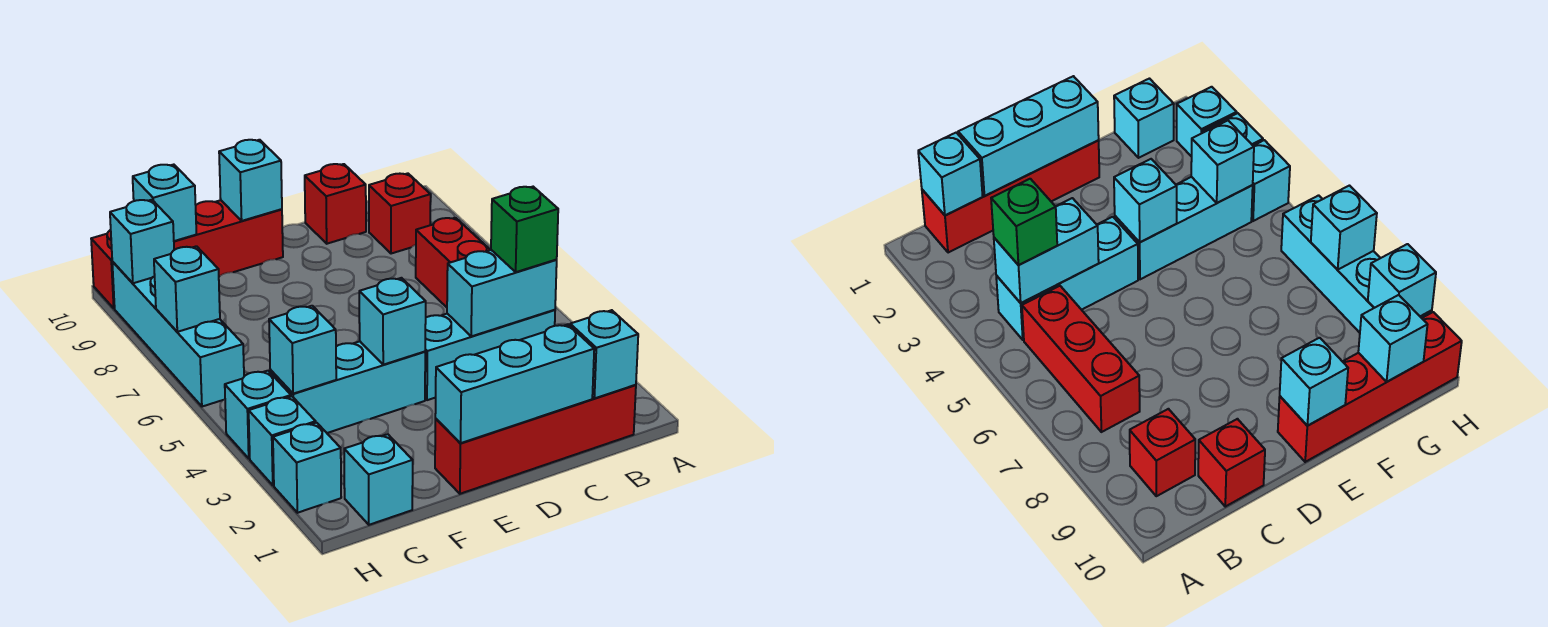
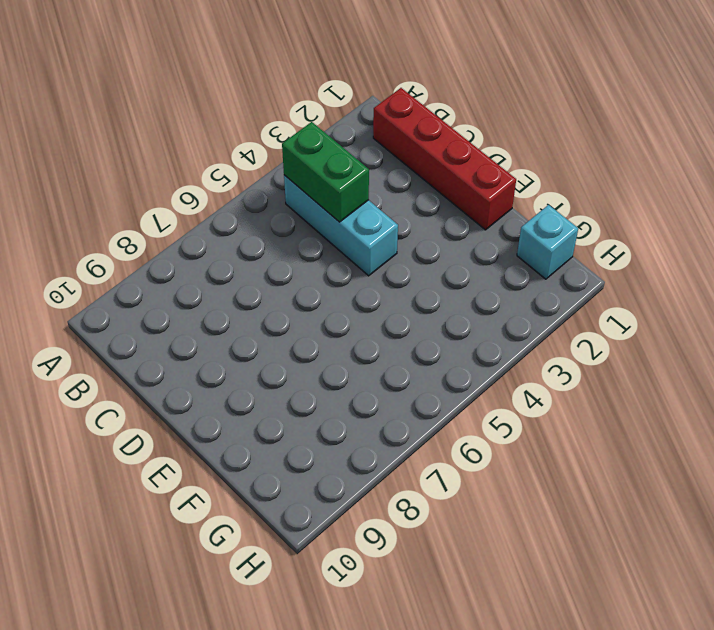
green 1x2 brick [282,122,369,222] -> cyan 1x2 brick [447,250,557,336]
none -> red 1x3 brick [416,218,490,307]
none -> red 1x1 brick [369,173,431,254]
none -> red 1x1 brick [305,164,366,244]

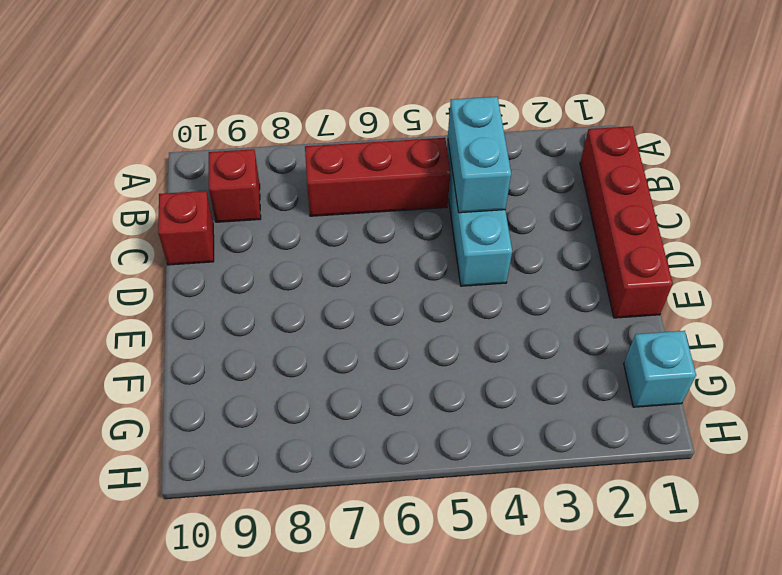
none -> cyan 1x3 brick [270,341,425,433]
none -> red 1x4 brick [91,200,283,308]
none -> cyan 1x1 brick [273,423,341,513]

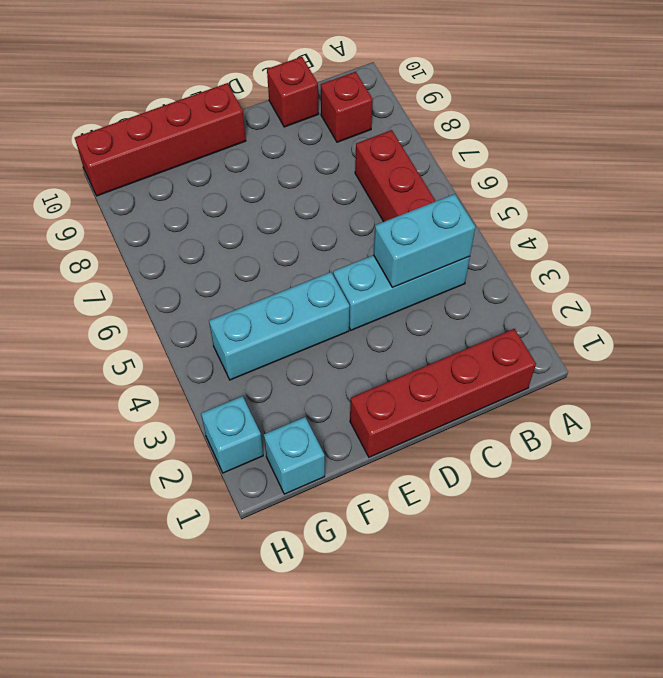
none -> cyan 1x1 brick [249,396,316,485]
none -> cyan 1x1 brick [225,371,291,458]
none -> cyan 1x4 brick [112,262,244,407]

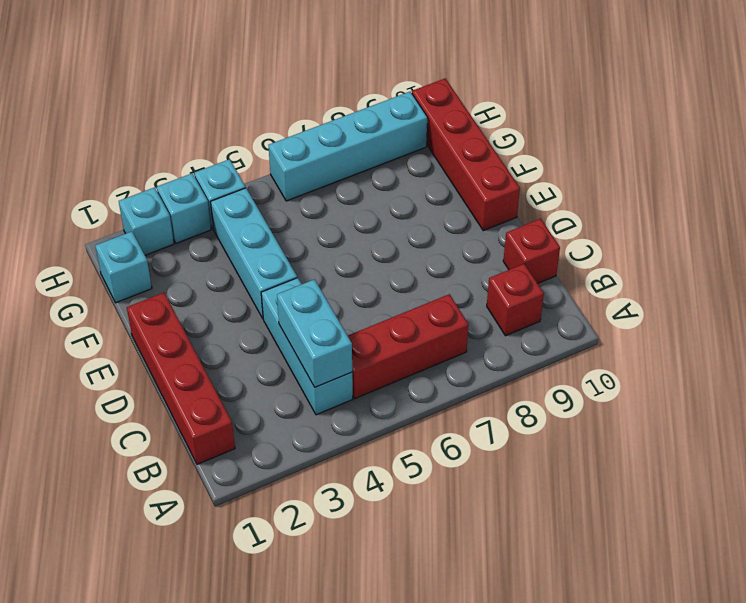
none -> cyan 1x1 brick [570,310,638,398]
none -> cyan 1x3 brick [435,325,594,443]
none -> cyan 1x1 brick [359,278,426,365]

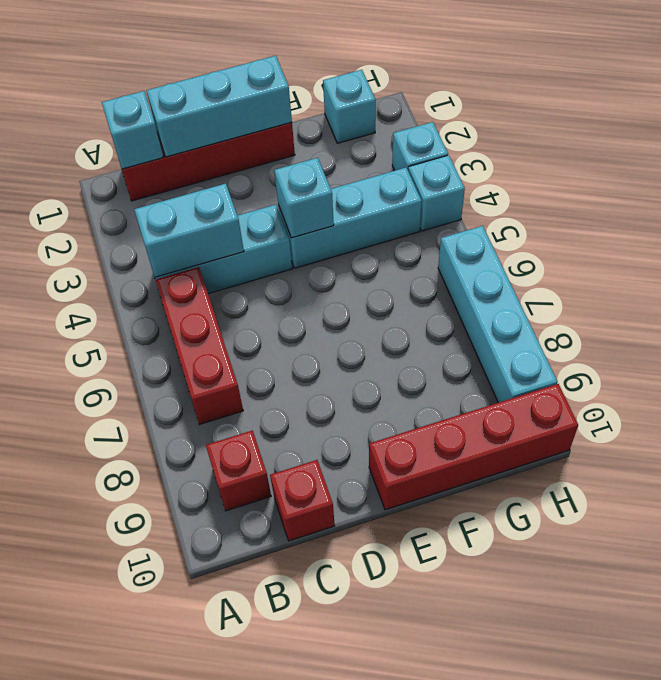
none -> cyan 1x1 brick [273,423,341,513]
none -> cyan 1x1 brick [219,140,282,221]
none -> cyan 1x1 brick [269,306,336,394]

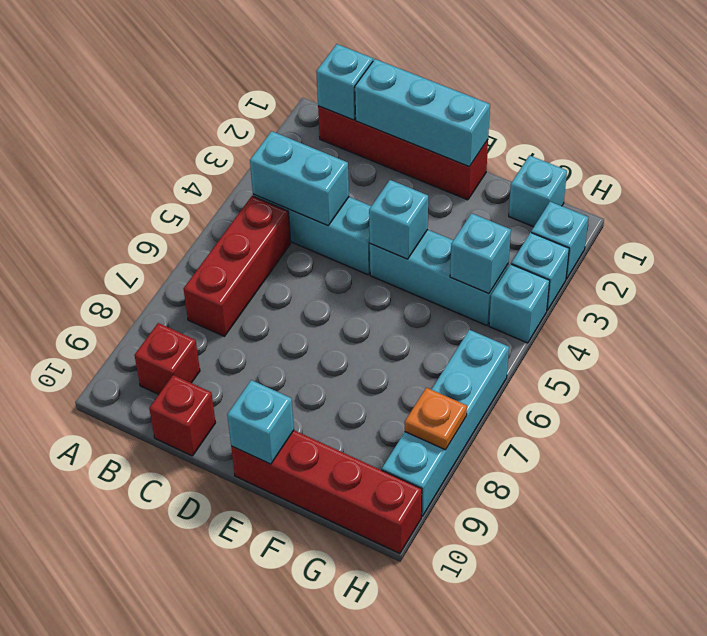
orange 1x1 plate [405,388,467,450] -> none
none -> cyan 1x1 brick [133,165,196,241]
none -> cyan 1x1 brick [154,246,220,332]
none -> cyan 1x1 brick [110,200,174,283]

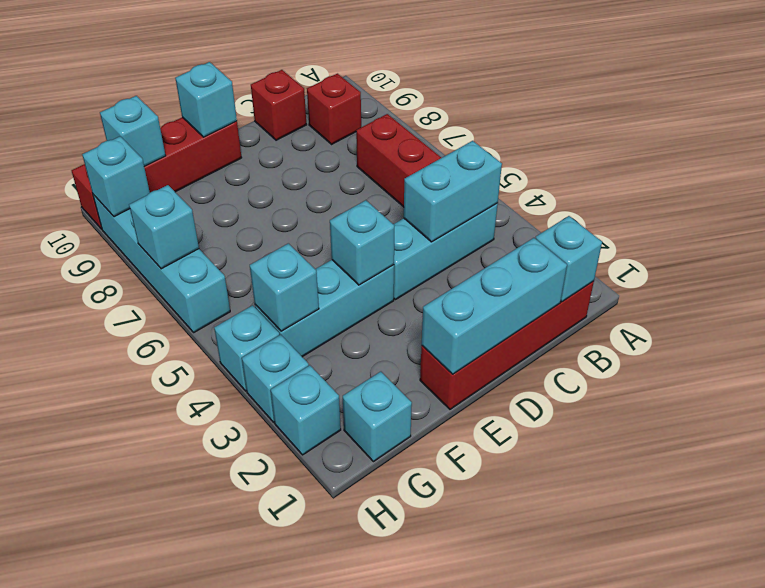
none -> green 1x1 brick [491,187,558,272]

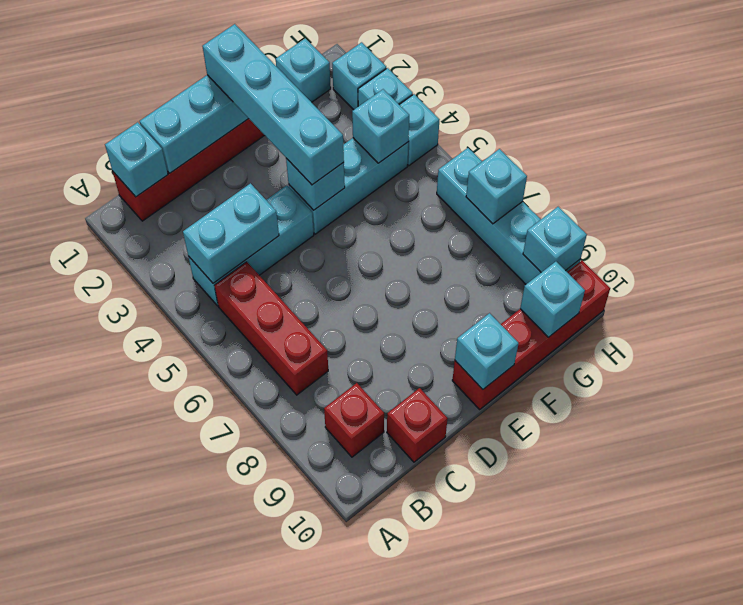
cyan 1x4 brick [202,24,344,185] -> none
none -> green 1x1 brick [491,187,558,272]

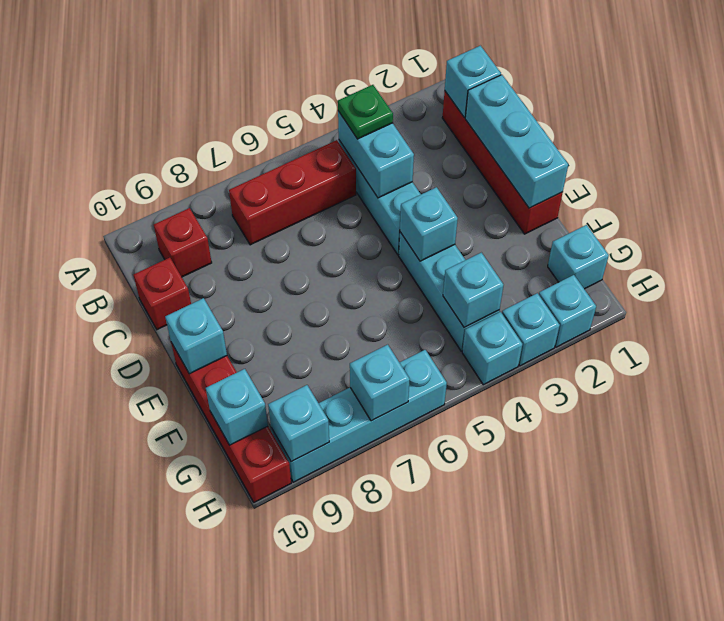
green 1x1 plate [338,85,393,139] -> green 1x1 brick [491,187,558,272]

